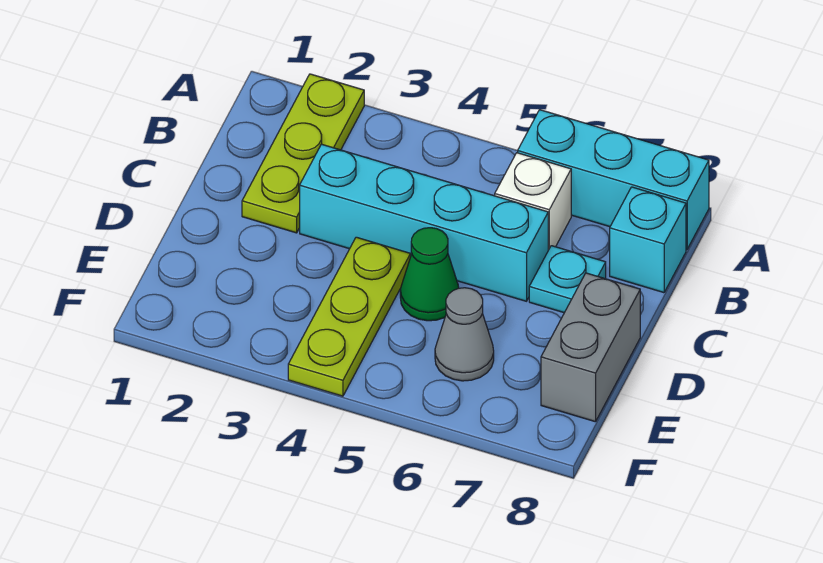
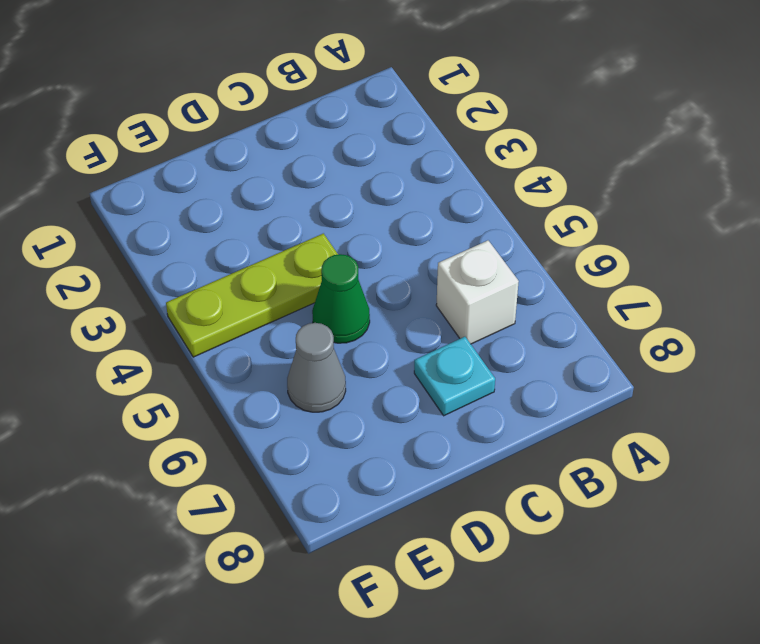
none -> lime 1x3 plate [242,74,364,233]
none -> cyan 1x3 brick [518,110,709,250]

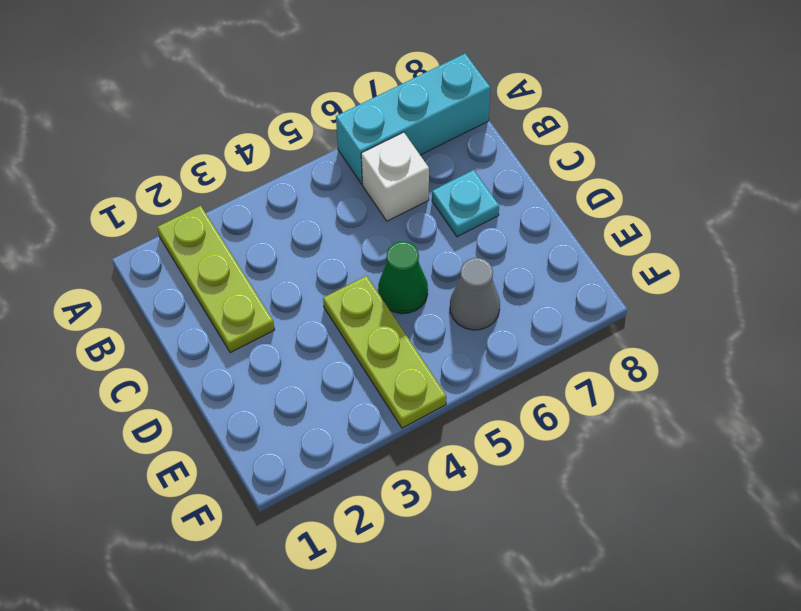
none -> cyan 1x1 brick [610,187,686,293]
none -> cyan 1x4 brick [300,144,548,301]

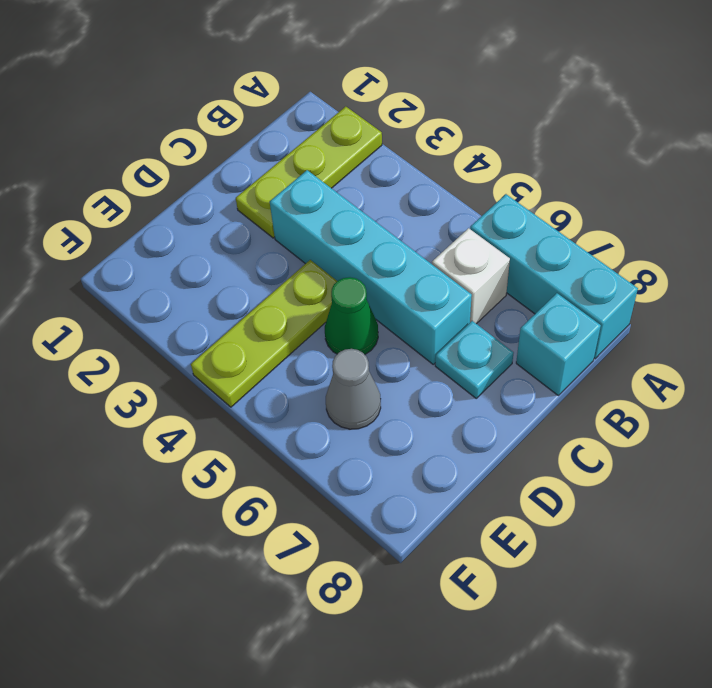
none -> grey 1x2 brick [541,273,640,422]

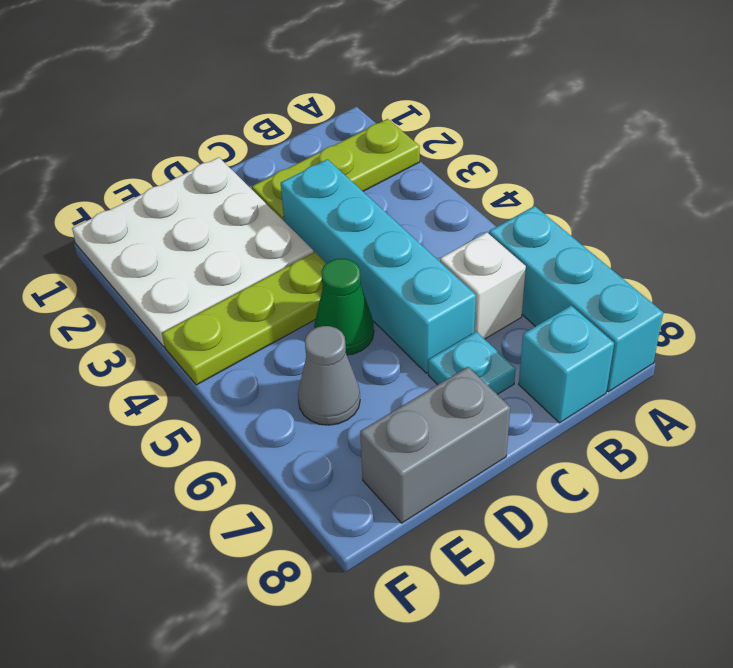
white 3x3 plate [72,157,314,347] -> none

